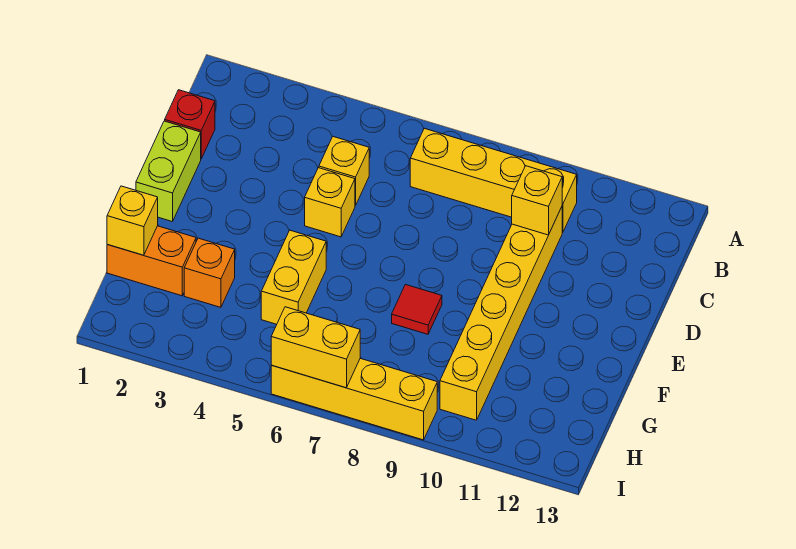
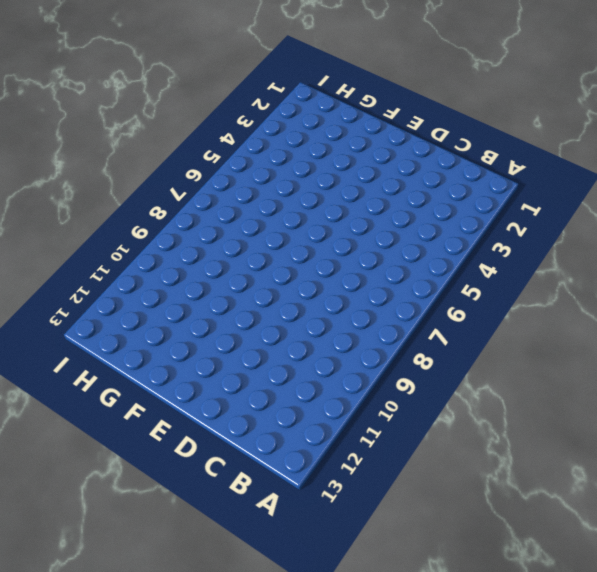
none -> yellow 1x4 brick [410,128,577,233]
none -> red 1x1 brick [165,90,215,159]
none -> yellow 1x1 brick [319,137,369,206]

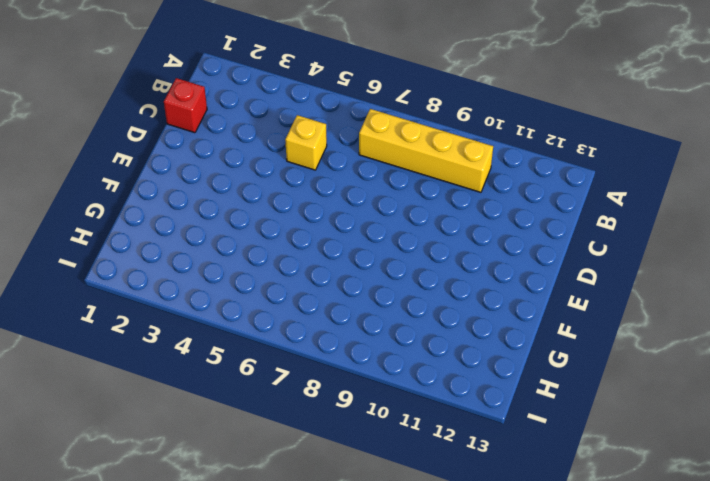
none -> yellow 1x6 brick [440,207,562,420]
none -> lime 1x2 brick [136,121,201,222]
none -> yellow 1x1 brick [305,168,355,237]

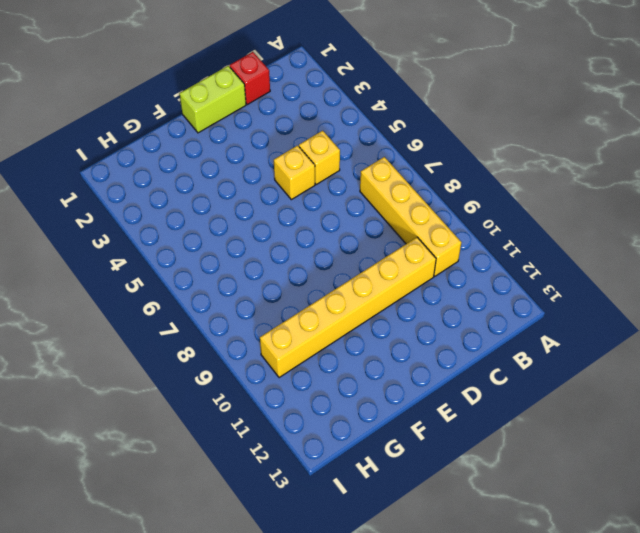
none -> yellow 1x2 brick [261,230,326,324]
none -> red 1x1 tile [392,285,442,334]
none -> orange 1x2 brick [107,226,196,296]

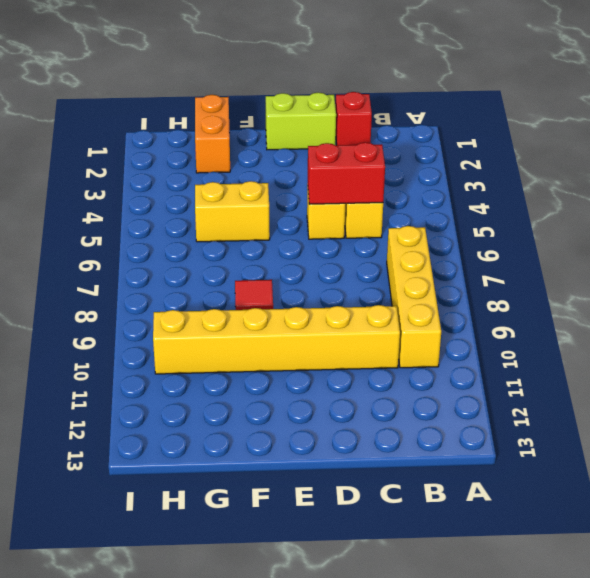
red 1x2 brick [308,142,385,204] -> none
none -> orange 1x1 brick [184,238,235,307]
none -> yellow 1x4 brick [271,358,437,440]
none -> yellow 1x1 brick [512,166,562,235]

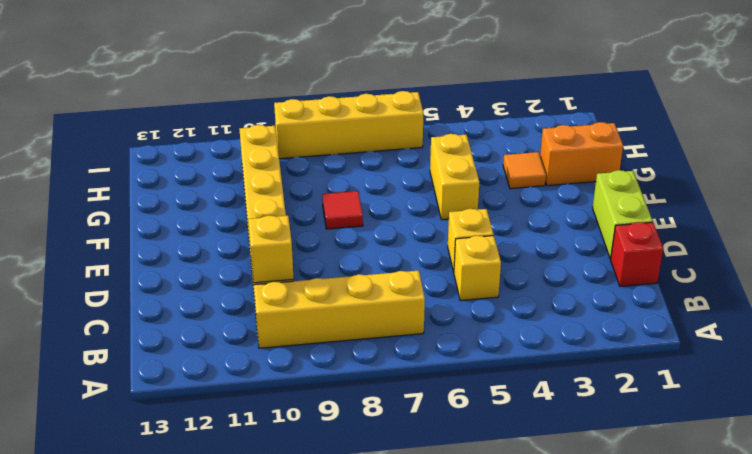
orange 1x1 tile [503,152,546,189] -> orange 1x1 brick [184,238,235,307]
none -> yellow 1x1 brick [107,186,158,255]
none -> yellow 1x2 brick [271,307,360,388]

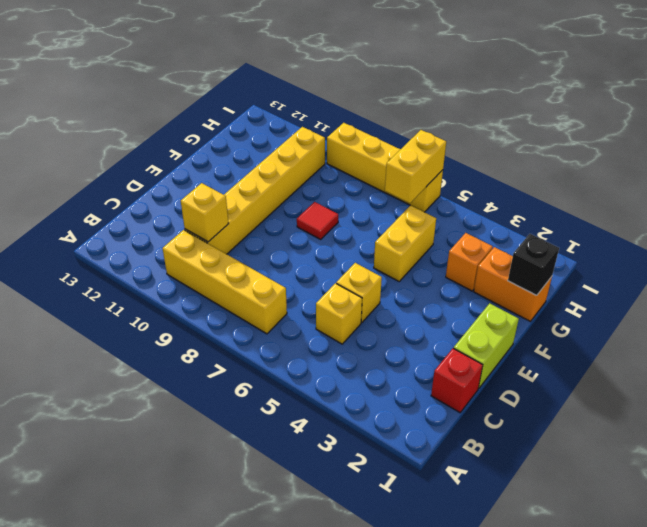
black 1x1 brick [508,234,559,295] -> yellow 1x1 brick [107,186,158,255]
yellow 1x2 brick [385,130,446,203] -> yellow 1x2 brick turned to [271,307,360,388]

